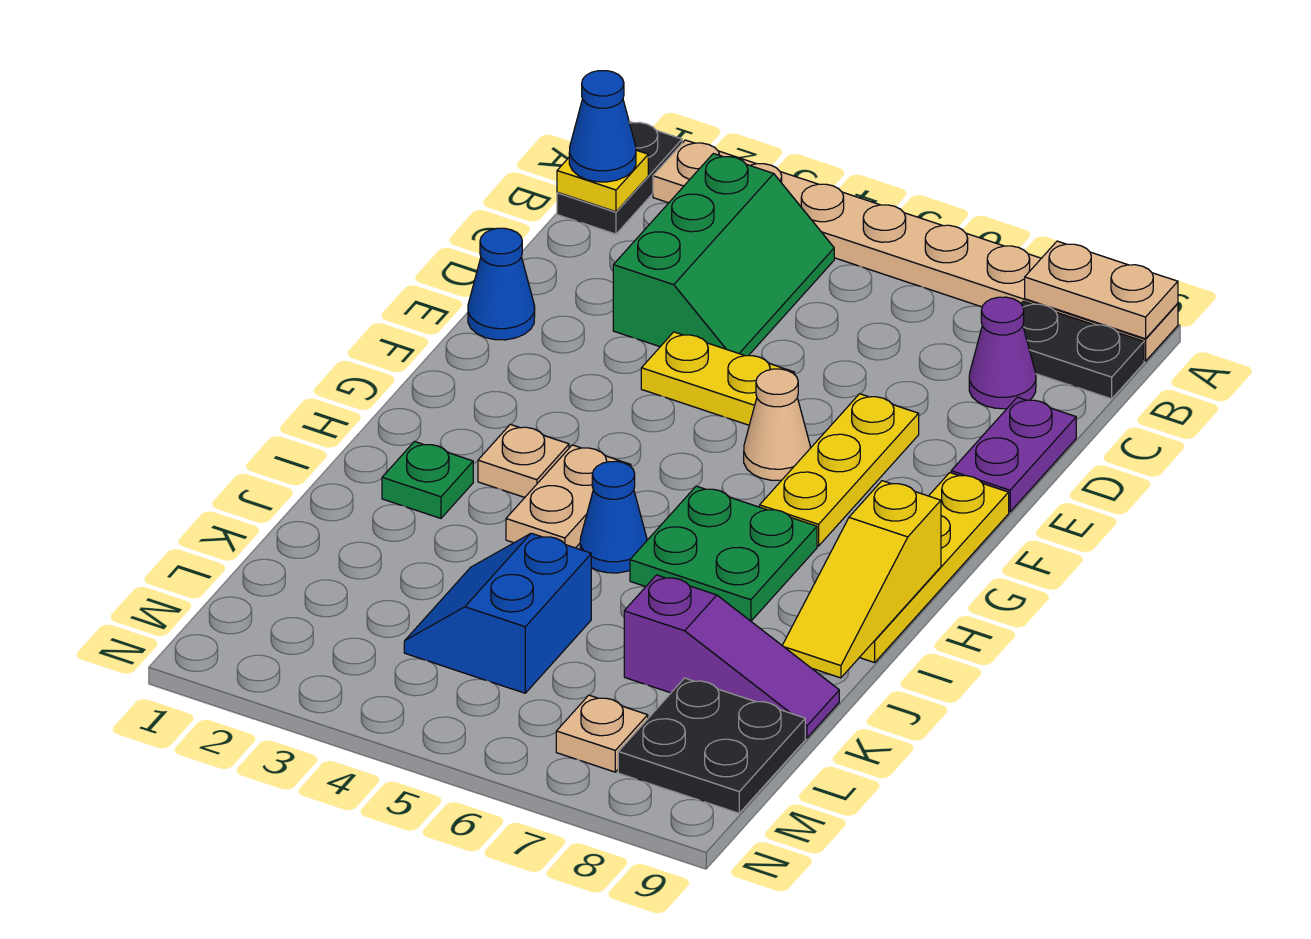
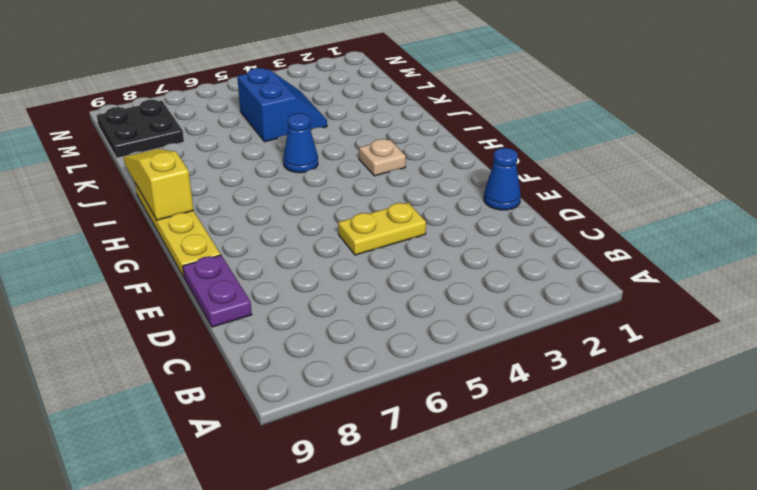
none -> black 1x2 plate [557,121,682,234]
none -> tan 1x8 plate [653,140,1178,361]
none -> green 2x3 slope [613,154,834,356]

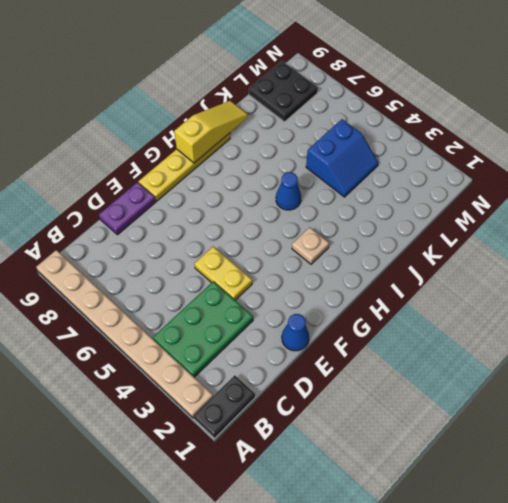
green 2x3 plate [153,281,253,377] -> green 2x3 slope [613,154,834,356]
none -> black 1x2 plate [1021,301,1144,399]
none -> purple 1x1 cone [969,297,1036,409]
none -> yellow 1x3 plate [760,394,919,546]

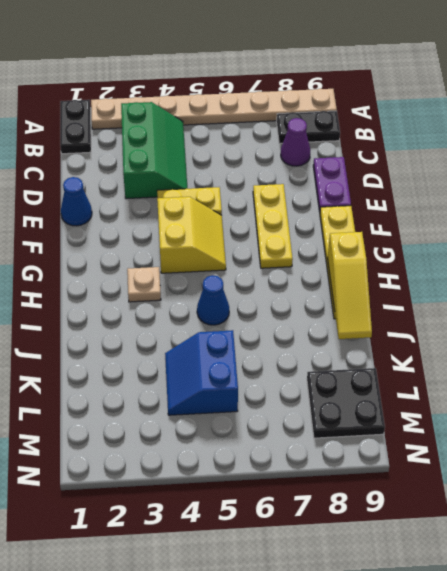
yellow 2x2 slope [157,197,226,273] -> none
none -> tan 1x1 cone [744,369,810,480]
none -> tan 1x2 plate [506,445,631,548]
none -> green 2x2 plate [630,486,817,621]

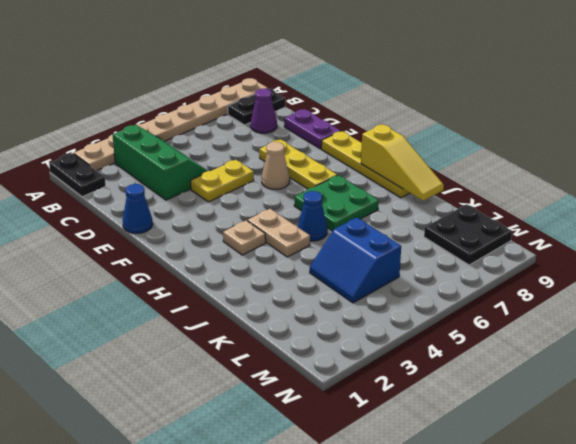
none -> green 1x1 plate [382,441,473,518]
none -> purple 1x3 slope [624,575,839,738]
none -> tan 1x1 plate [556,695,648,772]

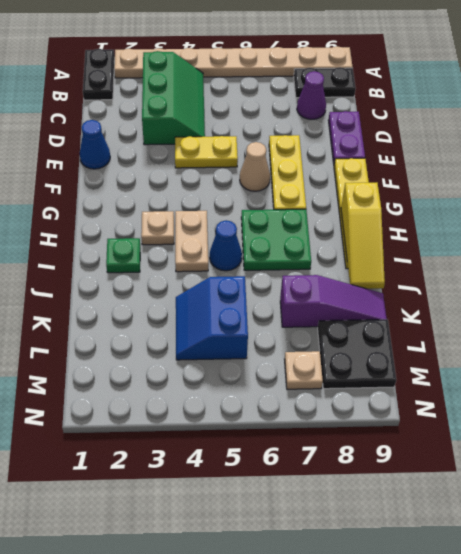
none -> tan 1x2 plate [1025,241,1178,339]
none -> yellow 1x1 plate [557,150,648,212]
none -> blue 1x1 cone [569,71,636,182]

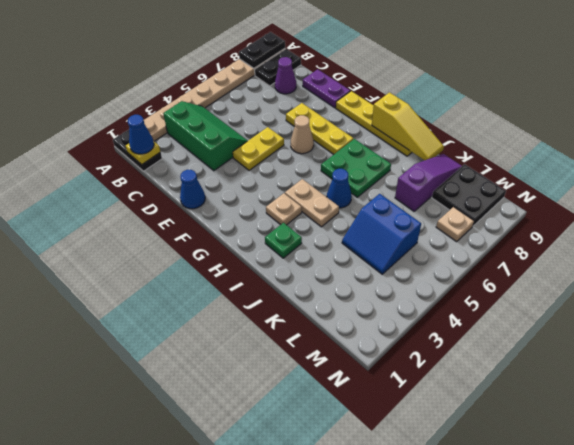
black 1x2 plate [239,32,285,68] -> tan 1x2 plate [1025,241,1178,339]

